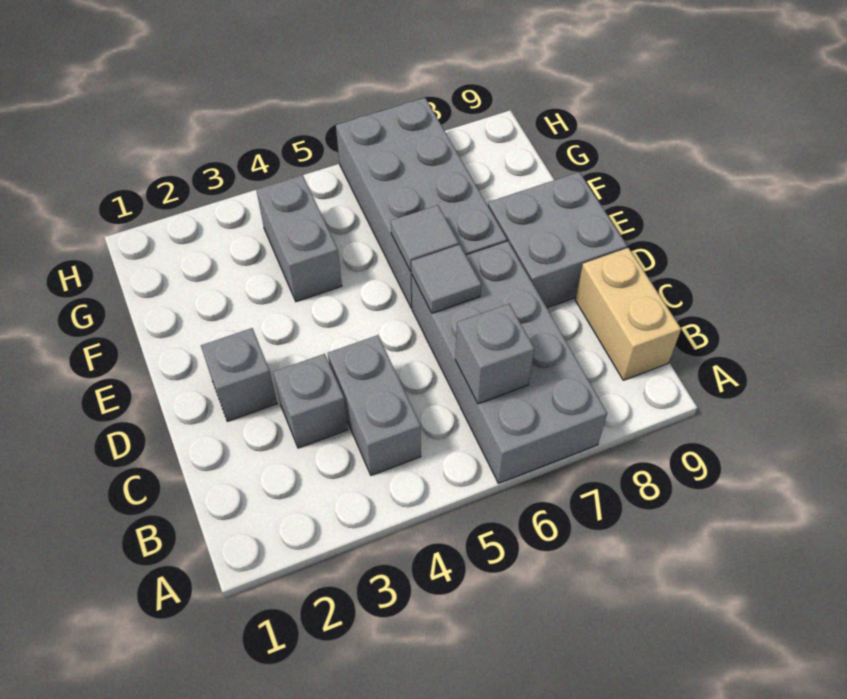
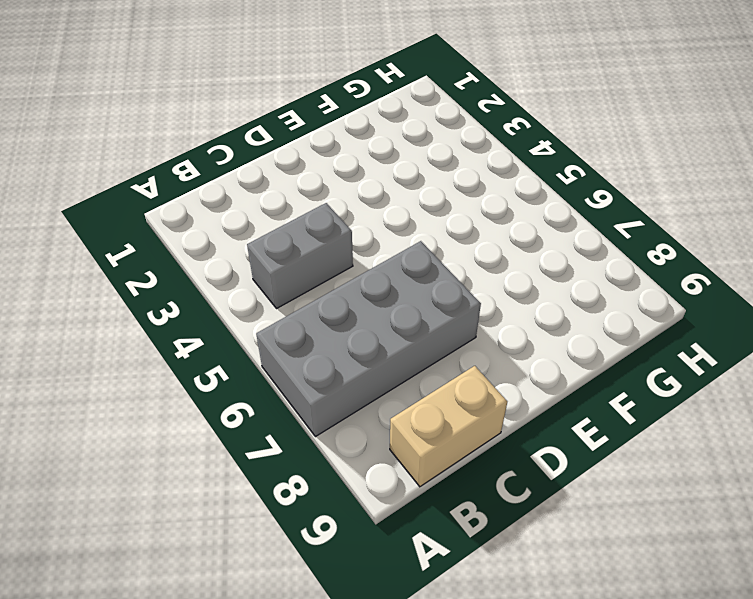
none -> grey 1x1 brick [273,354,348,448]
none -> grey 1x1 brick [201,328,277,421]

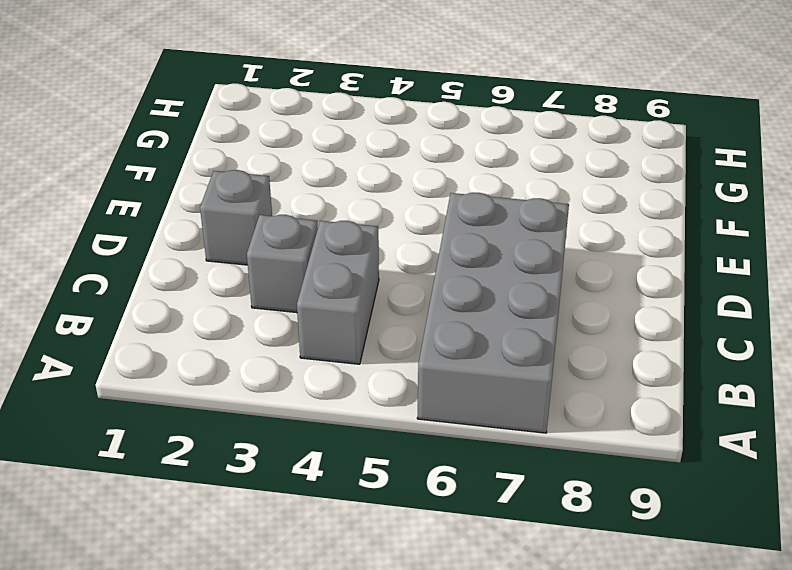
none -> tan 1x2 brick [575,248,681,380]
none -> grey 2x2 brick [488,172,627,308]

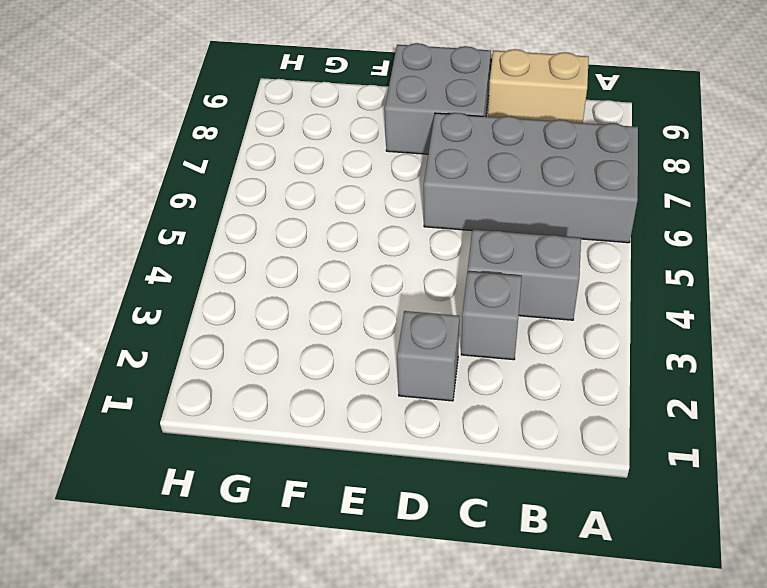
none -> grey 2x4 brick [336,98,507,308]
none -> grey 1x2 brick [256,175,342,302]

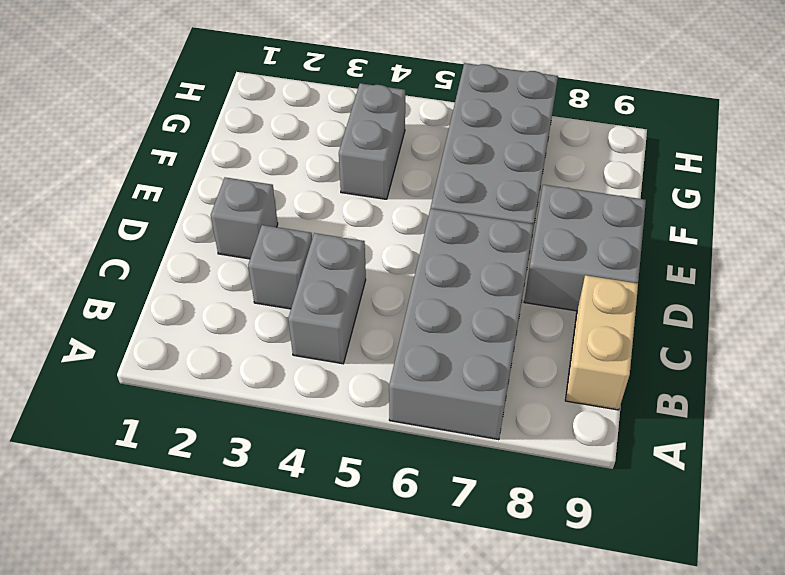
none -> grey 1x1 brick [455,304,534,404]
none -> grey 1x1 tile [411,245,481,313]

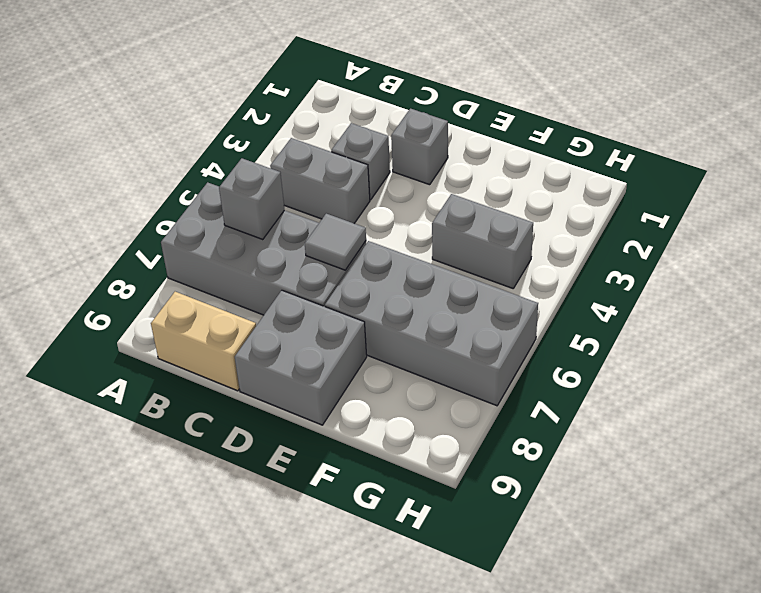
none -> grey 1x1 tile [391,205,459,271]

